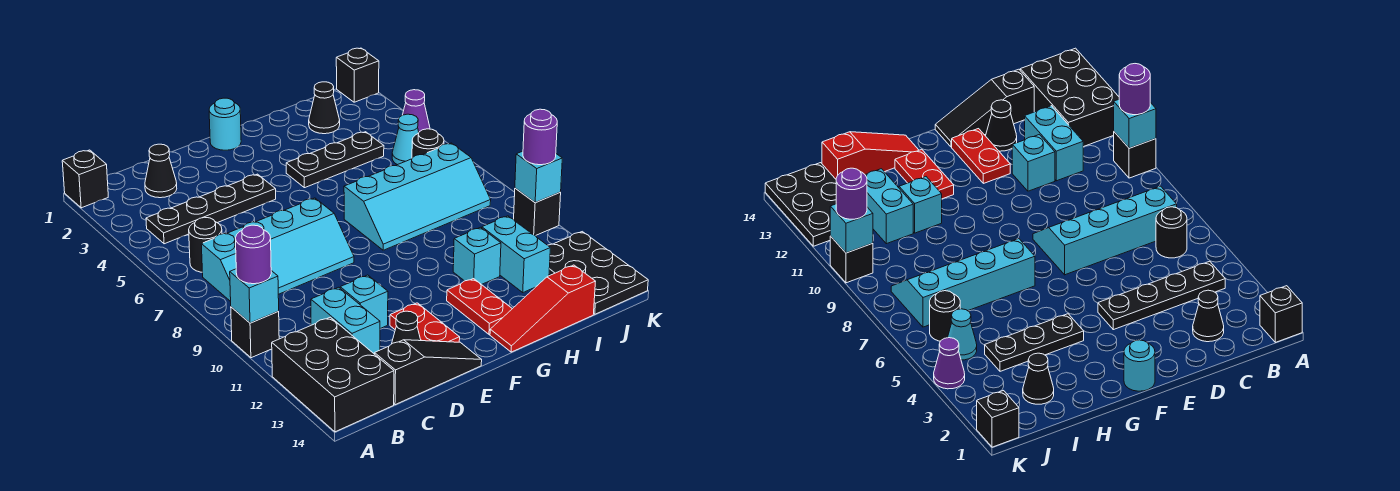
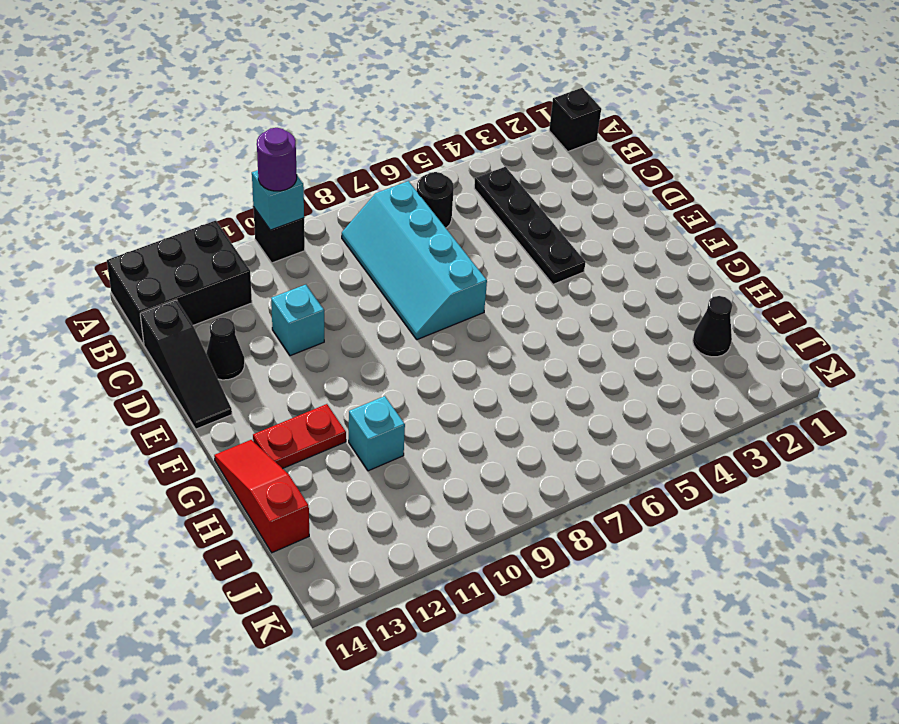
none -> black 1x1 cone [145,144,177,198]
none -> cyan 1x2 brick [311,287,380,354]
none -> red 1x2 plate [390,303,460,342]
none -> cyan 1x1 round brick [209,98,241,150]

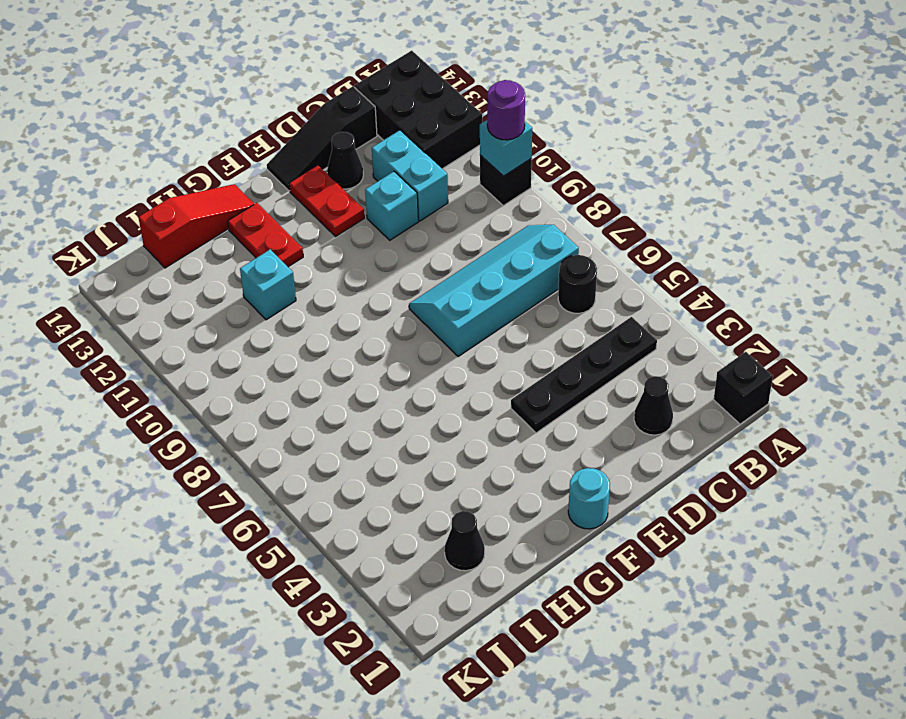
none -> black 1x3 plate [286,132,384,188]
none -> cyan 2x4 slope [344,143,491,250]
none -> cyan 1x2 brick [482,216,550,292]
none -> cyan 1x1 cone [392,114,419,165]

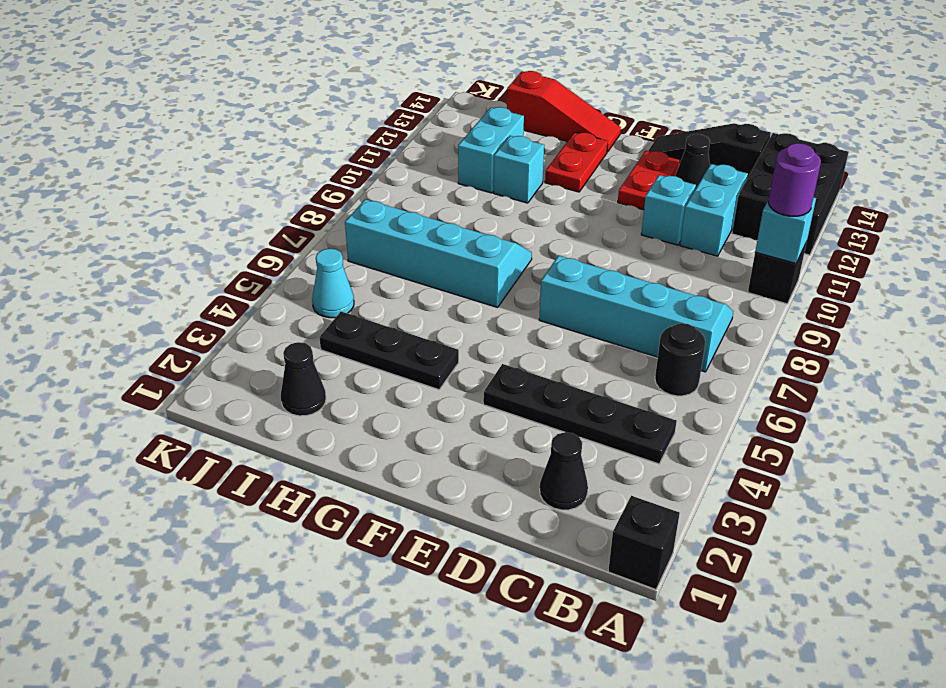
none -> cyan 1x1 round brick [209,98,241,150]
none -> black 1x1 round brick [412,129,444,158]
none -> black 2x3 plate [548,232,648,314]
none -> black 1x1 brick [336,48,379,102]

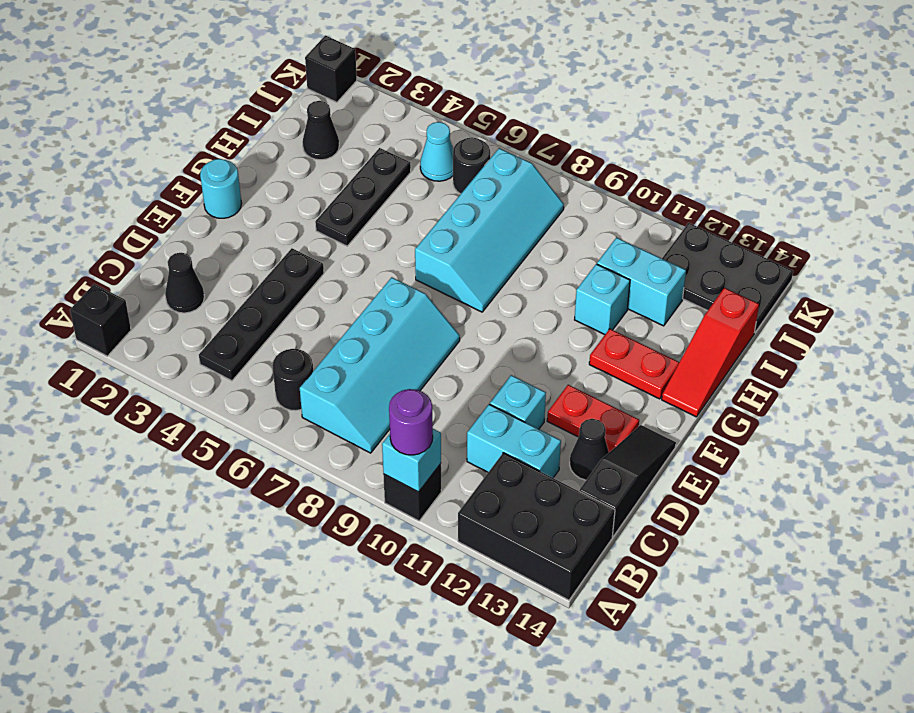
none -> purple 1x1 cone [403,90,430,132]
none -> black 1x1 brick [514,188,561,236]
none -> cyan 1x1 brick [515,151,562,203]
none -> purple 1x1 round brick [523,109,557,165]

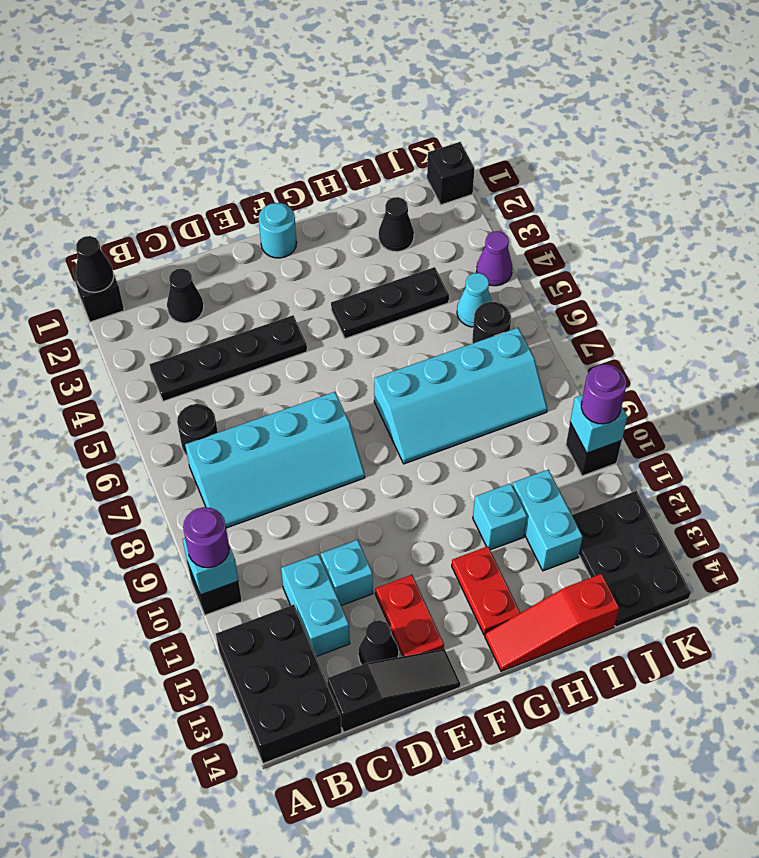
black 1x1 cone [76,236,114,292] -> none

